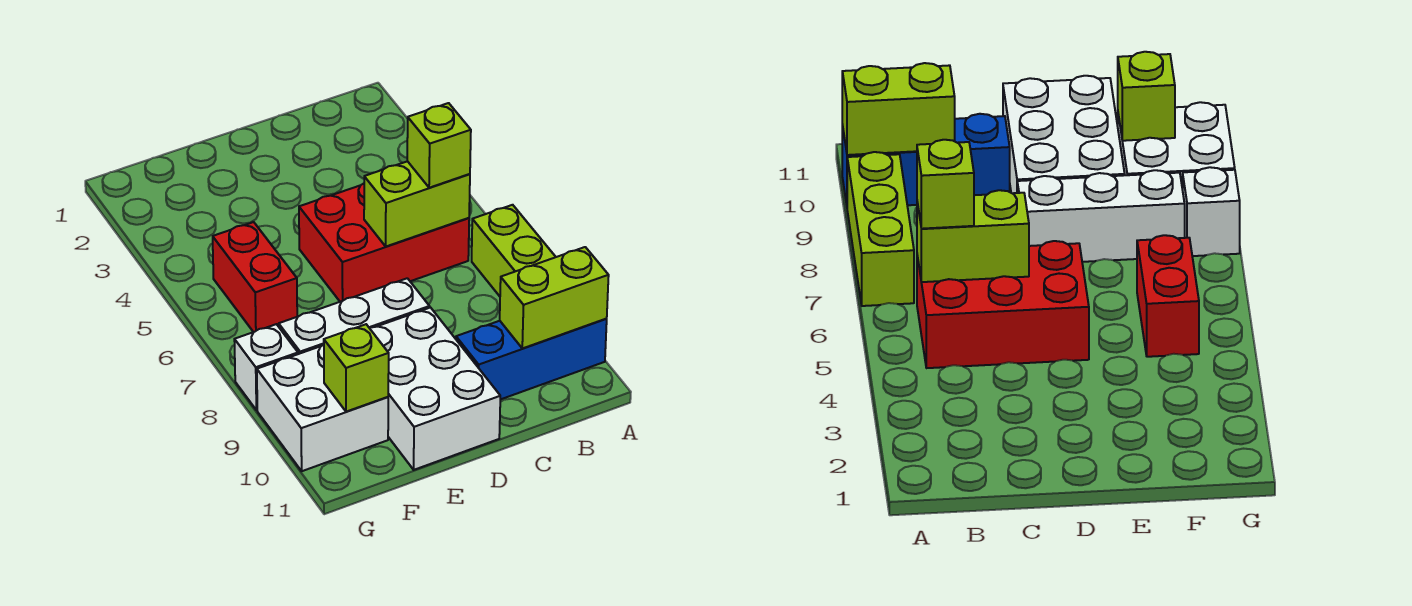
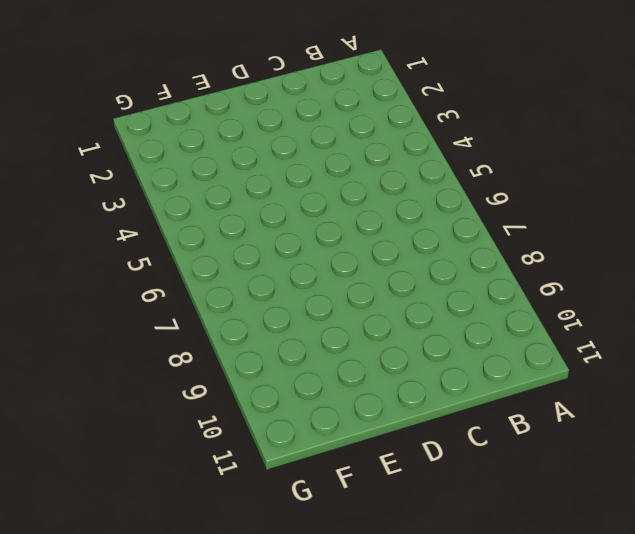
none -> lime 1x3 brick [472,205,555,296]
none -> blue 1x3 brick [456,319,607,400]
none -> red 2x3 brick [299,184,469,302]

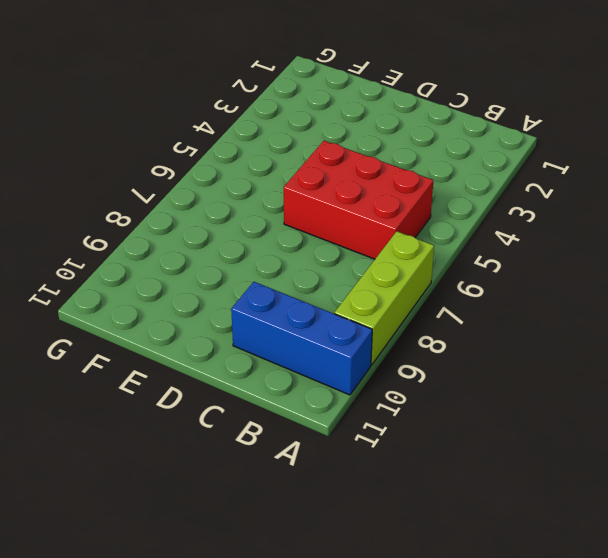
none -> white 1x3 brick [279,278,430,354]
none -> white 2x3 brick [370,308,500,470]
none -> red 1x2 brick [213,222,297,332]

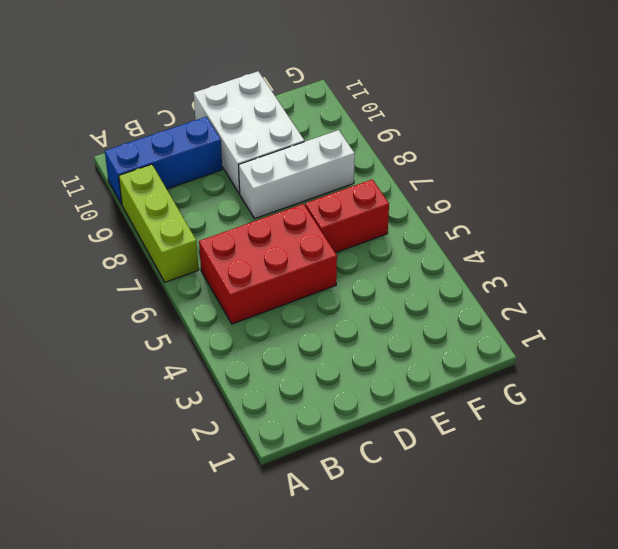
red 1x2 brick [305,179,389,253] -> red 1x2 brick turned to [213,222,297,332]
none -> white 2x2 brick [257,345,388,471]
none -> white 1x1 brick [234,324,298,410]
none -> lime 1x2 brick [500,247,609,348]

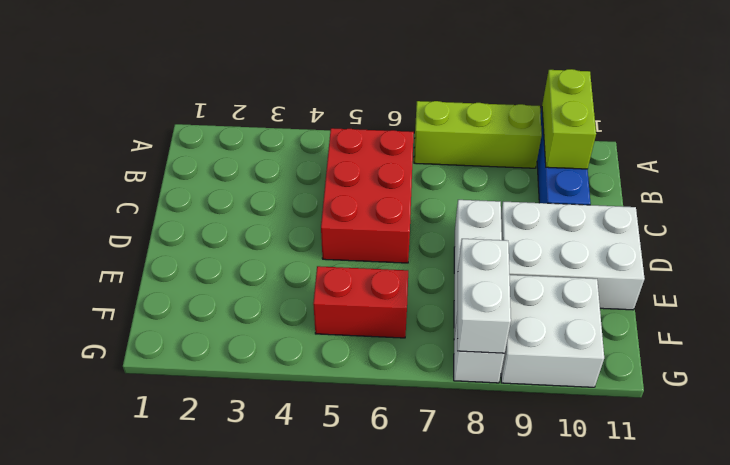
white 1x2 brick [457,239,511,353] -> none
none -> lime 1x2 brick [364,161,470,246]
none -> lime 1x1 brick [324,324,389,412]
none -> lime 1x1 brick [407,103,471,188]

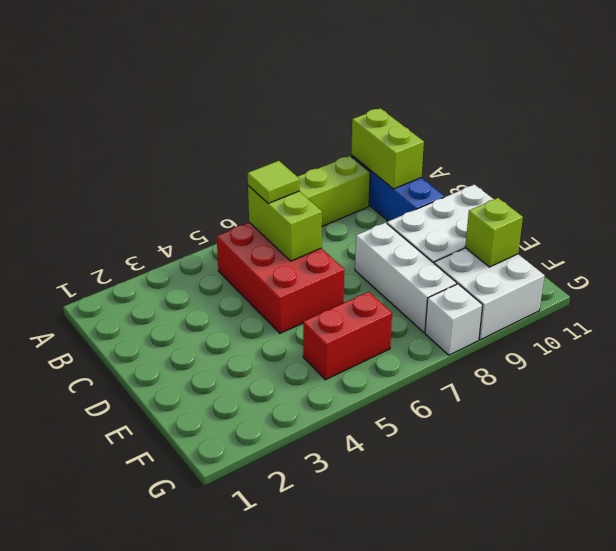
lime 1x1 tile [248,161,300,203] -> lime 1x1 brick [407,103,471,188]

